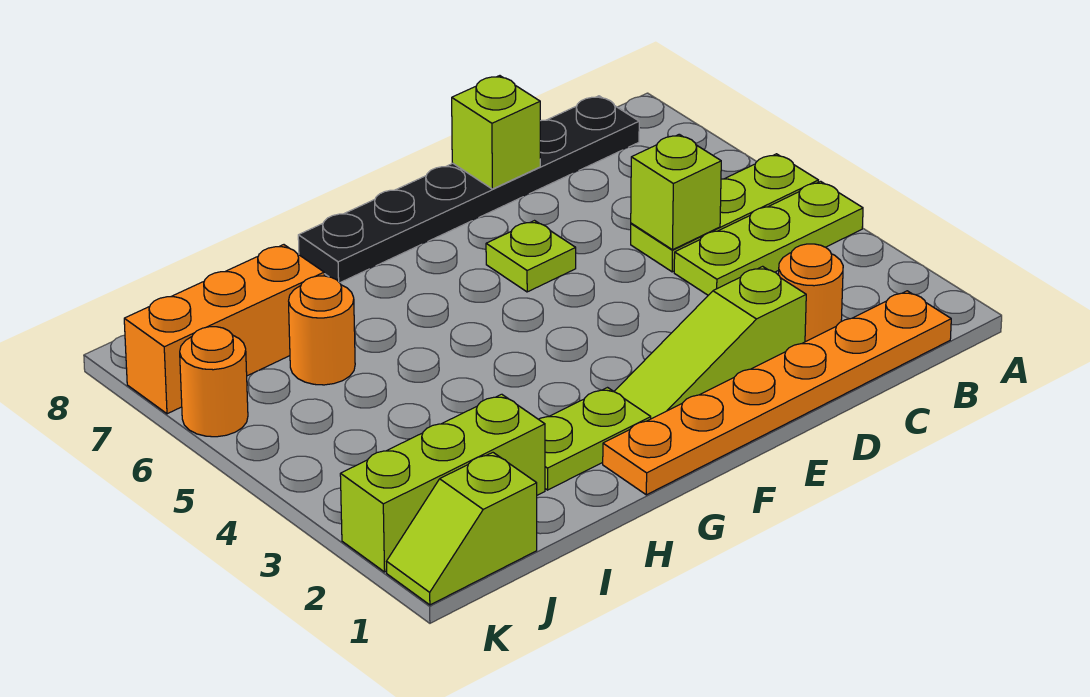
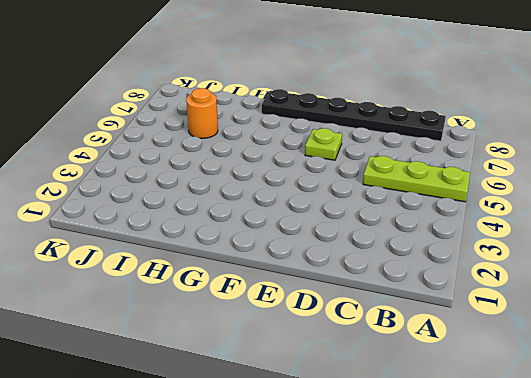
none -> lime 1x3 plate [674,181,863,295]
none -> orange 1x6 plate [603,291,951,495]
none -> orange 1x1 round brick [779,244,843,342]

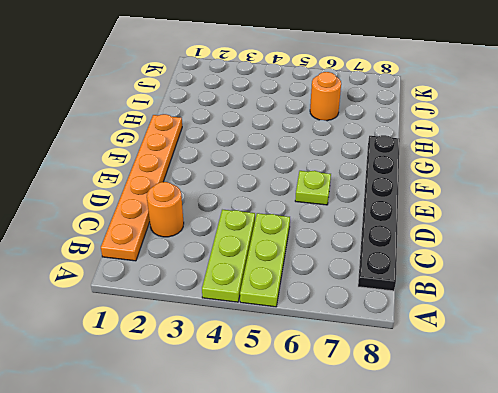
none -> lime 1x3 slope [614,266,806,419]
none -> lime 1x2 plate [539,388,651,490]
none -> lime 1x3 brick [340,394,545,572]

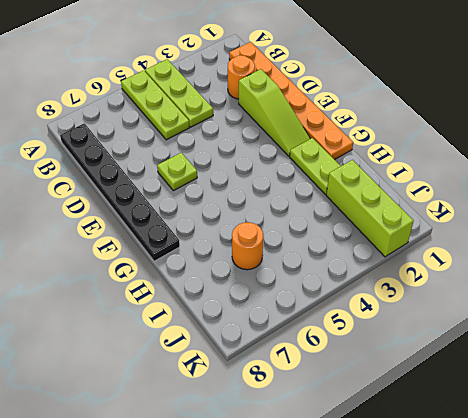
none -> orange 1x3 brick [124,245,324,414]
none -> lime 1x2 slope [387,453,537,605]
none -> orange 1x1 round brick [180,327,248,437]

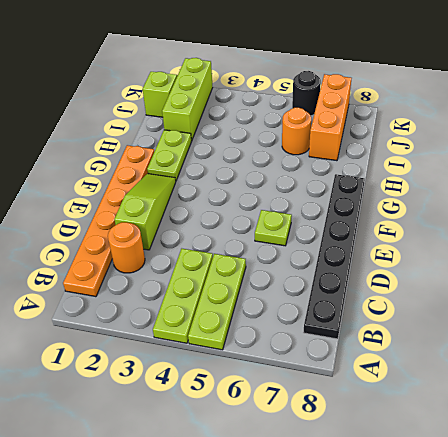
black 1x1 round brick [292,71,321,116] -> orange 1x1 round brick [180,327,248,437]
none -> lime 1x1 brick [631,134,721,250]
none -> lime 1x1 brick [452,76,540,189]

